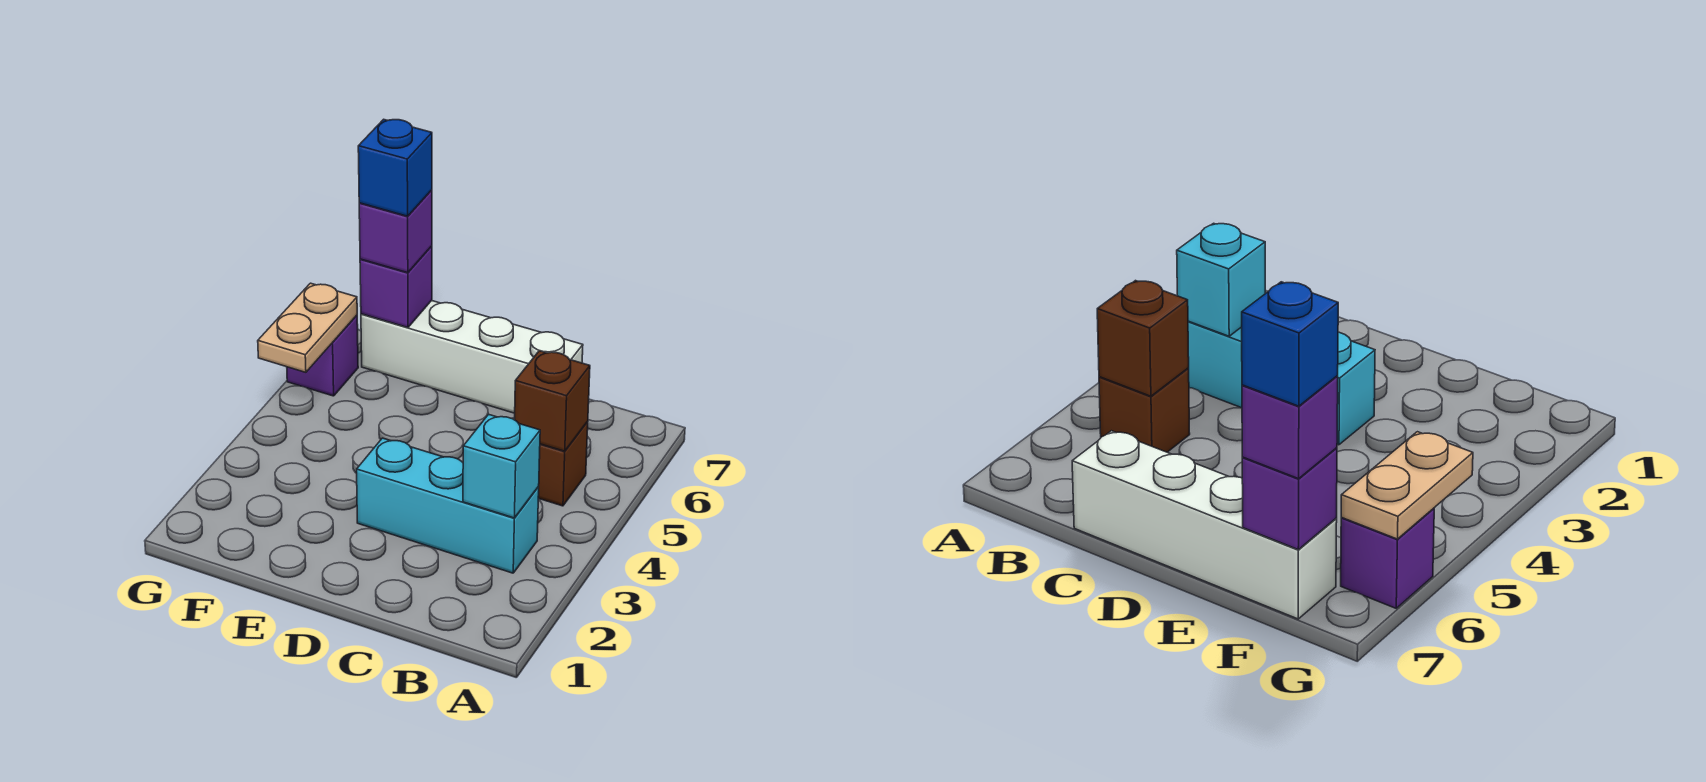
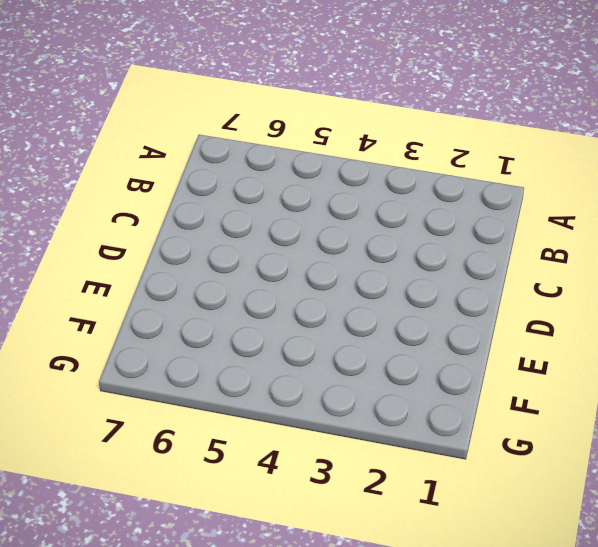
none -> cyan 1x3 brick [357,438,539,573]
none -> brown 1x1 brick [538,422,588,506]

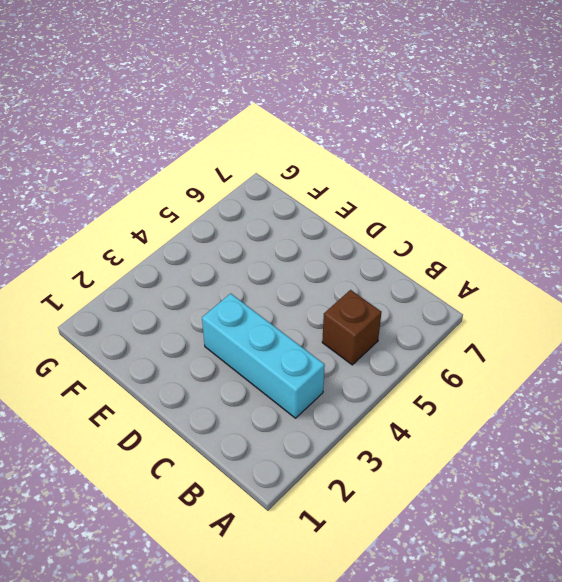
none -> white 1x4 brick [361,301,583,413]
none -> purple 1x1 brick [287,315,358,396]

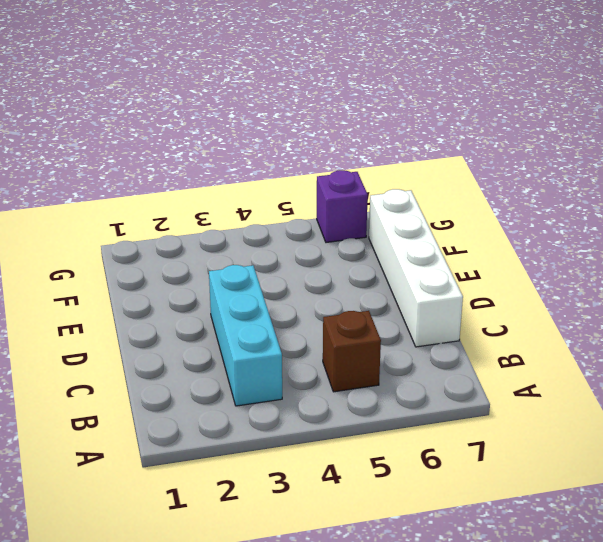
none -> cyan 1x1 brick [463,414,540,518]
none -> brown 1x1 brick [515,351,590,451]

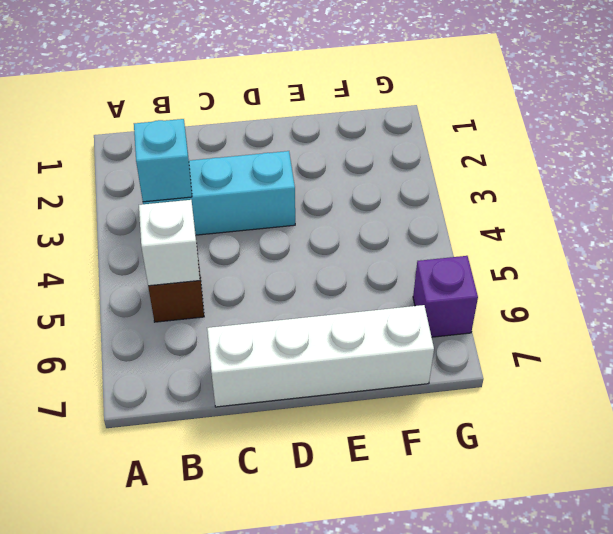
white 1x1 brick [139,200,200,286] -> brown 1x1 brick [515,351,590,451]
none -> purple 1x1 brick [360,246,432,328]
none -> tan 1x2 plate [258,283,357,372]

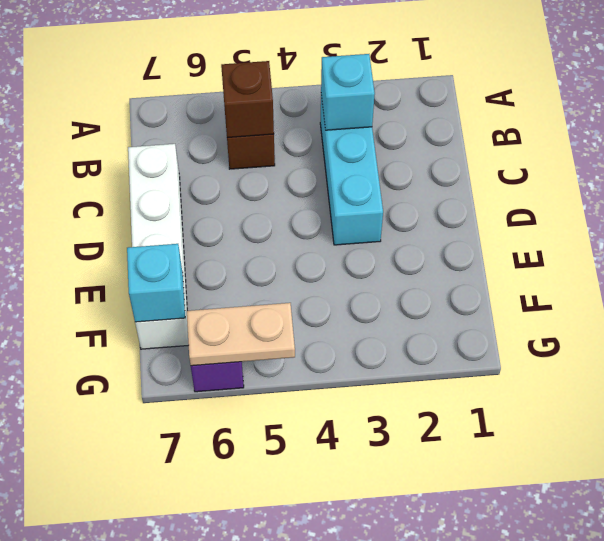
cyan 1x1 brick [127,244,185,322] -> purple 1x1 brick [360,246,432,328]
none -> purple 1x1 brick [359,190,432,273]
none -> blue 1x1 brick [358,119,432,216]

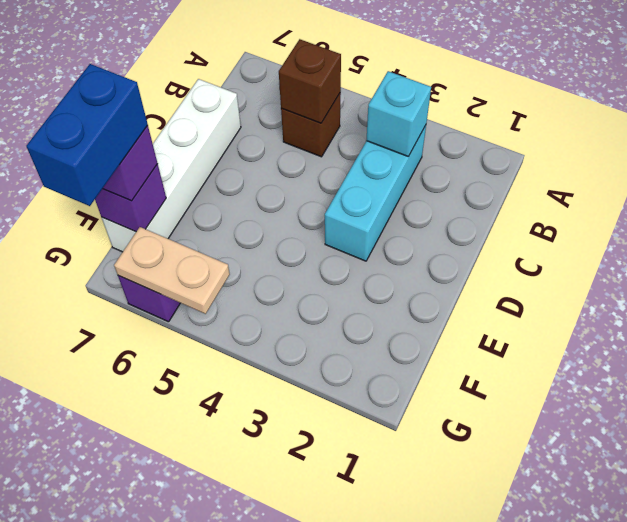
blue 1x2 brick [26,64,148,206] -> blue 1x1 brick [358,119,432,216]

